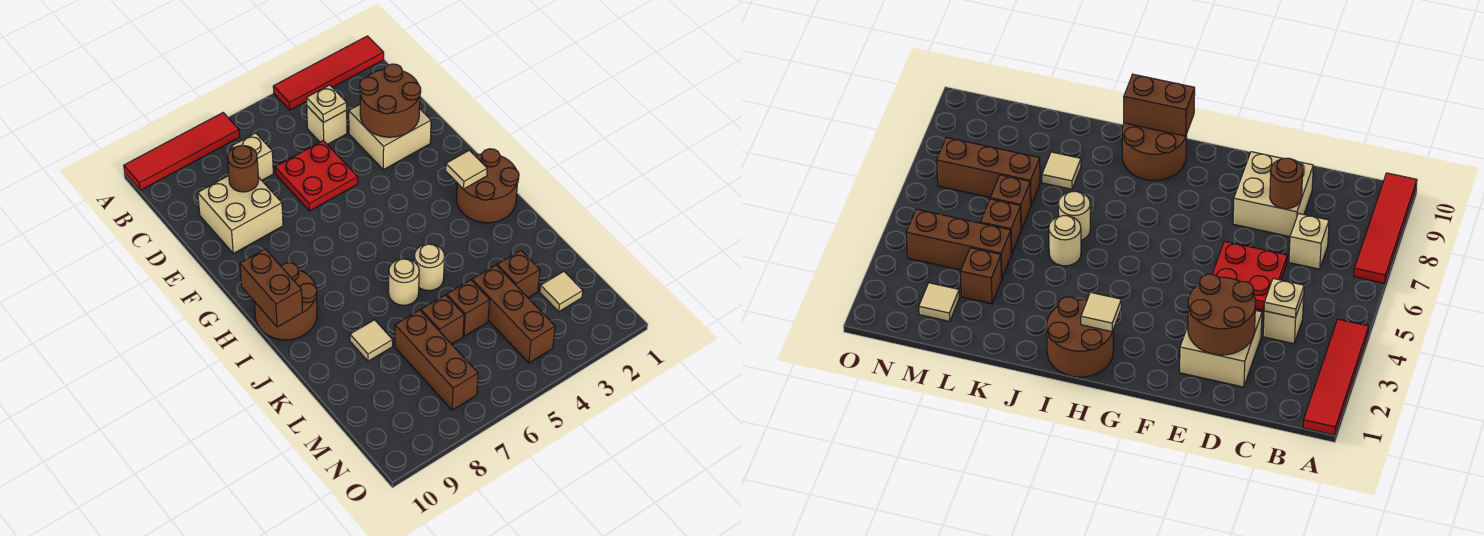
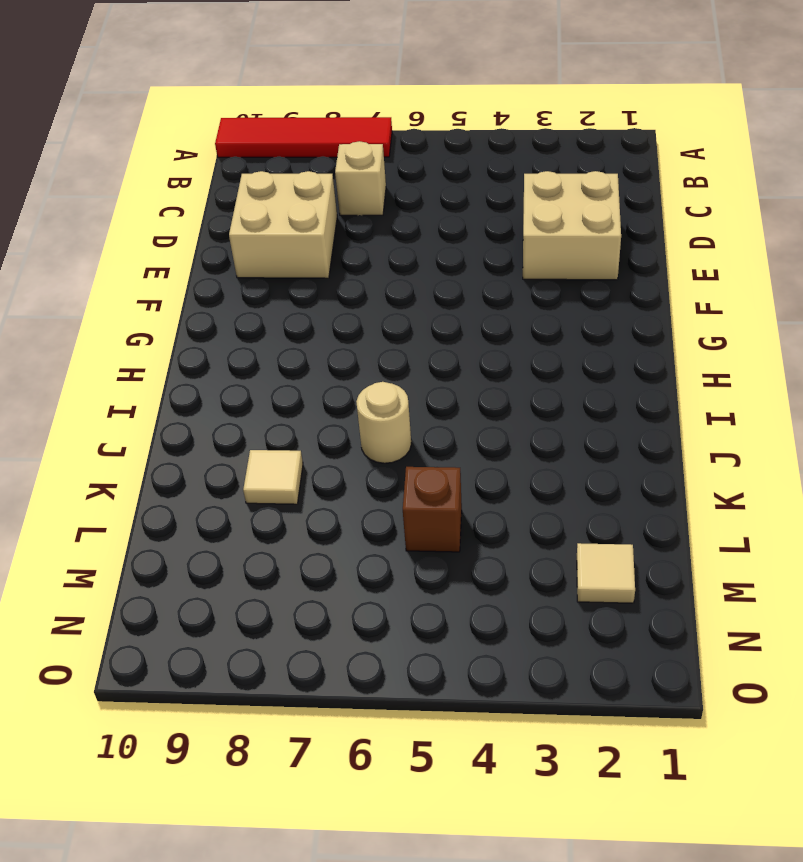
none -> red 1x4 tile [273,36,384,110]
none -> tan 1x1 brick [307,106,347,144]
none -> red 2x2 plate [275,140,358,211]

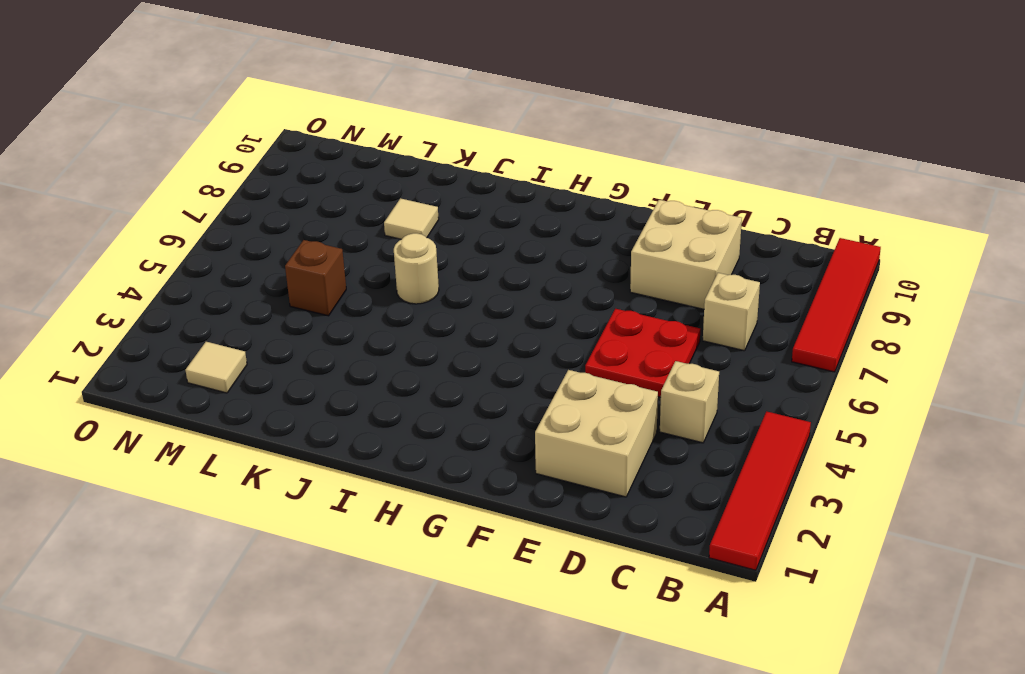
none -> brown 2x2 round brick [457,149,519,223]
none -> brown 2x2 round brick [254,263,317,340]
none -> tan 1x1 round brick [414,244,445,291]

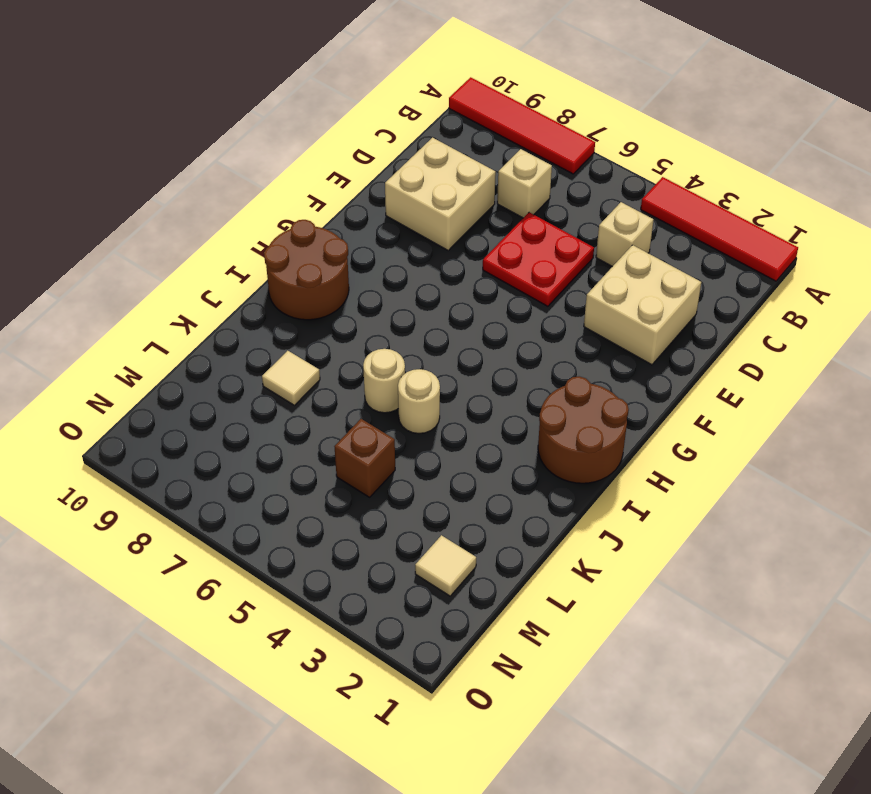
none -> brown 1x1 brick [497,251,540,298]
none -> brown 1x3 brick [472,265,555,363]
none -> brown 1x1 brick [421,295,464,344]

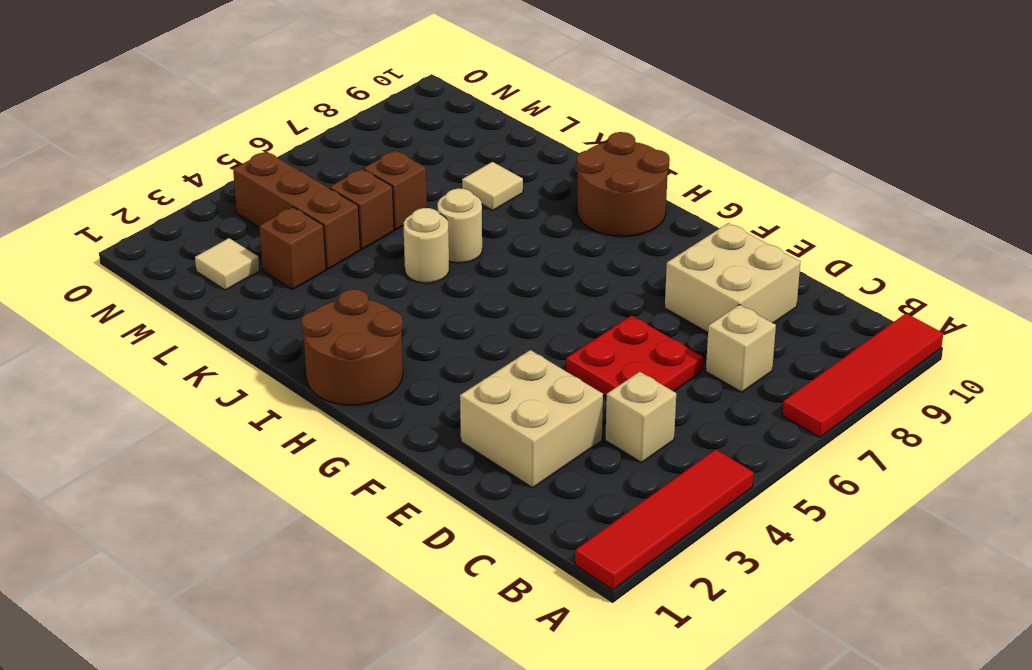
none -> brown 1x3 brick [395,310,478,410]
none -> tan 1x1 plate [307,85,347,123]
none -> brown 2x2 round brick [360,64,421,137]

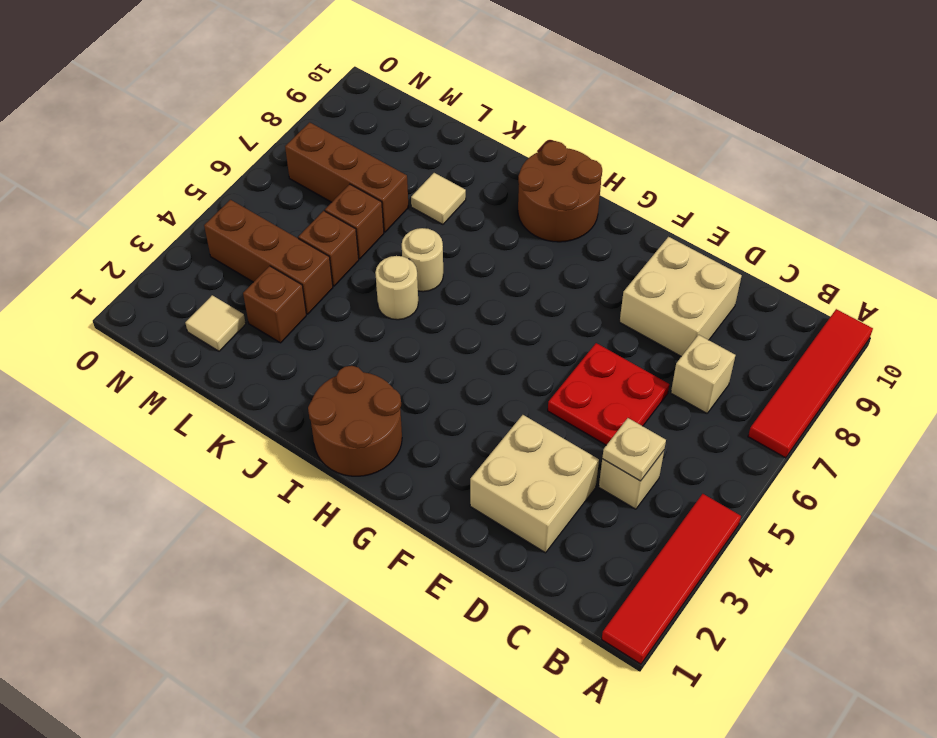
none -> brown 2x2 round brick [360,64,421,137]
none -> brown 1x1 round brick [227,145,259,192]
none -> tan 1x1 tile [446,150,487,189]

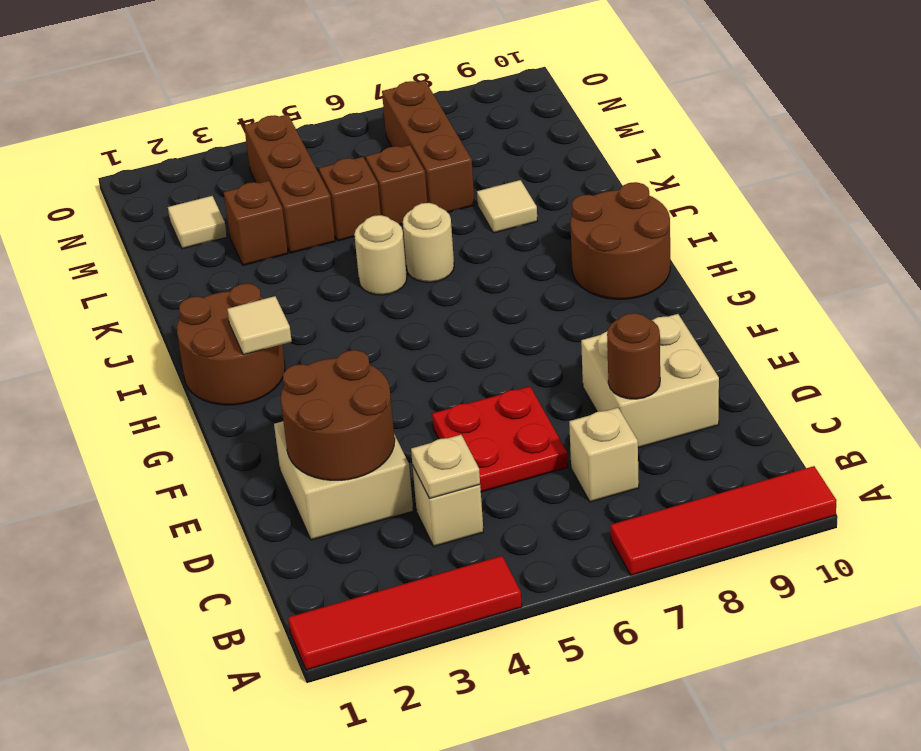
none -> brown 1x2 brick [240,249,302,327]

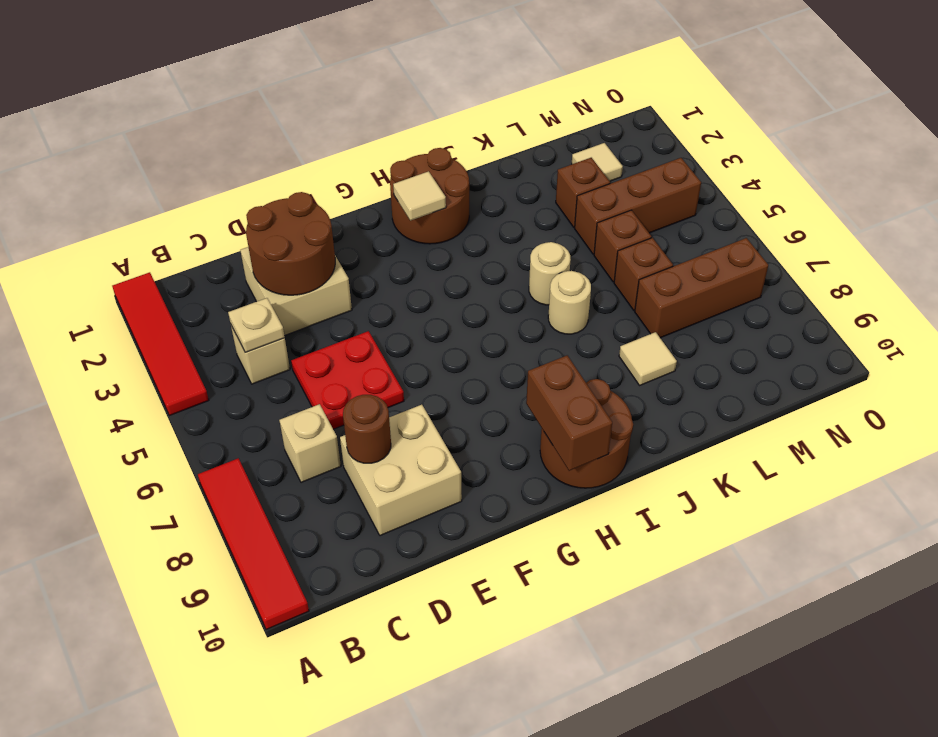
brown 1x2 brick [526,355,612,471] -> brown 1x2 brick turned to [240,249,302,327]

